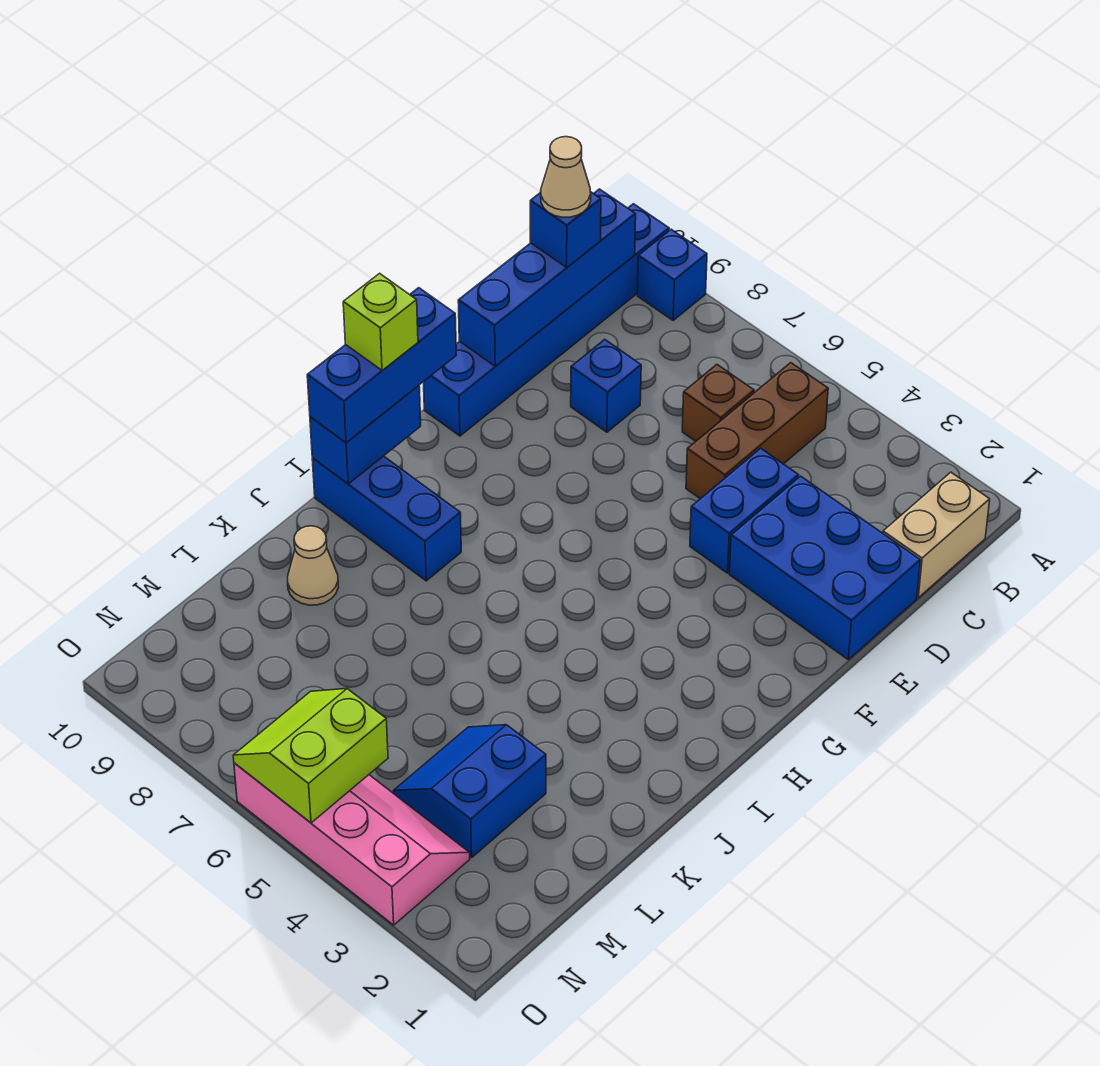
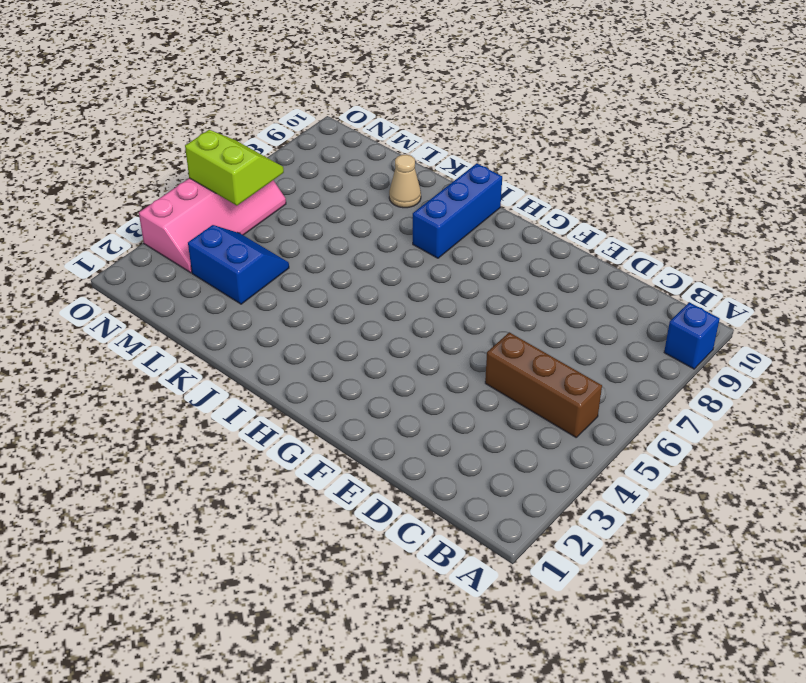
none -> blue 1x6 brick [424,204,669,436]
none -> tan 1x2 brick [883,472,990,598]
none -> brown 1x1 brick [682,365,754,441]

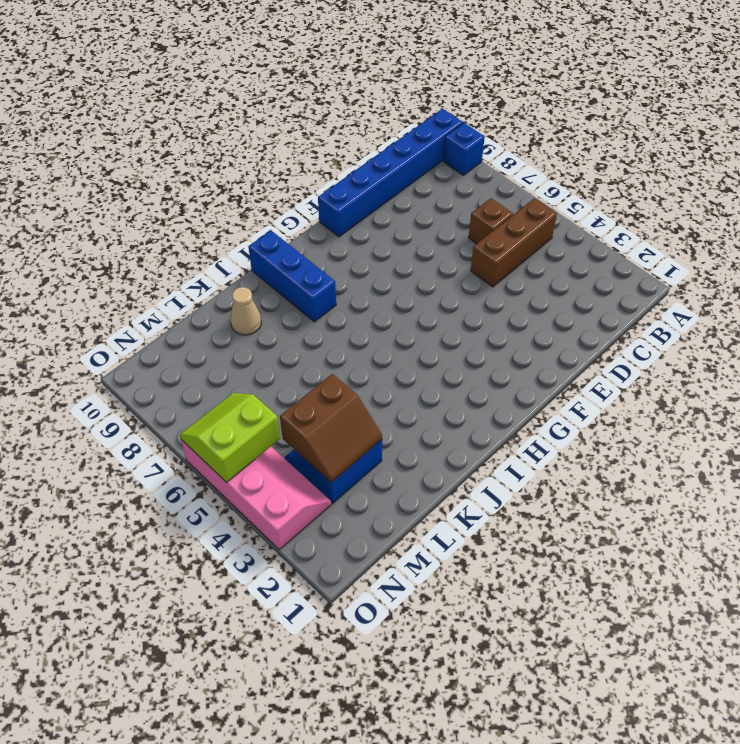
brown 2x2 slope [280,374,382,483] -> none
none -> tan 1x2 brick [883,472,990,598]
none -> blue 2x3 brick [729,476,920,660]
none -> blue 1x2 brick [690,448,798,573]

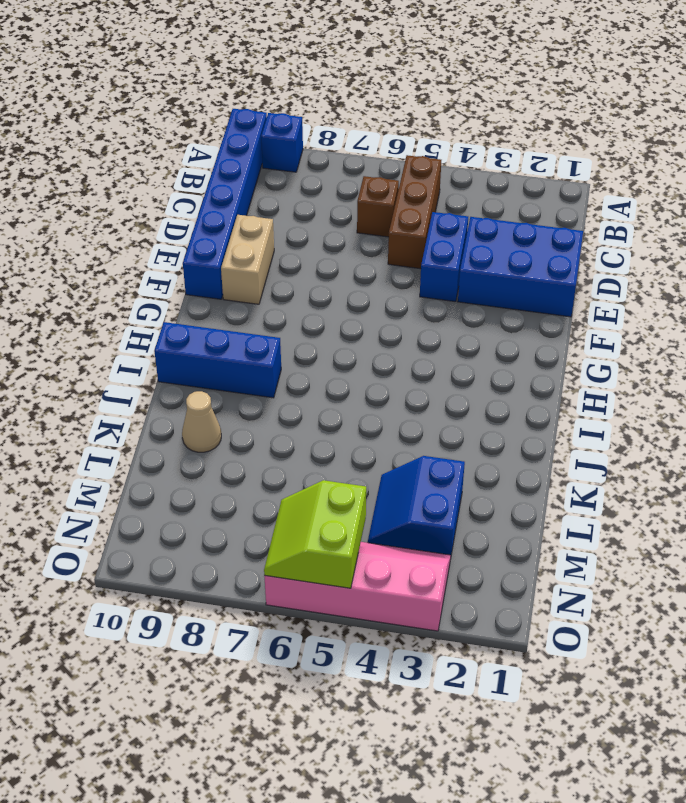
tan 1x2 brick [221,215,274,304] -> tan 1x2 brick moved to [883,472,990,598]
none -> blue 1x1 brick [571,339,641,432]
none -> blue 1x4 brick [458,189,636,366]
none -> blue 1x2 brick [310,385,421,484]

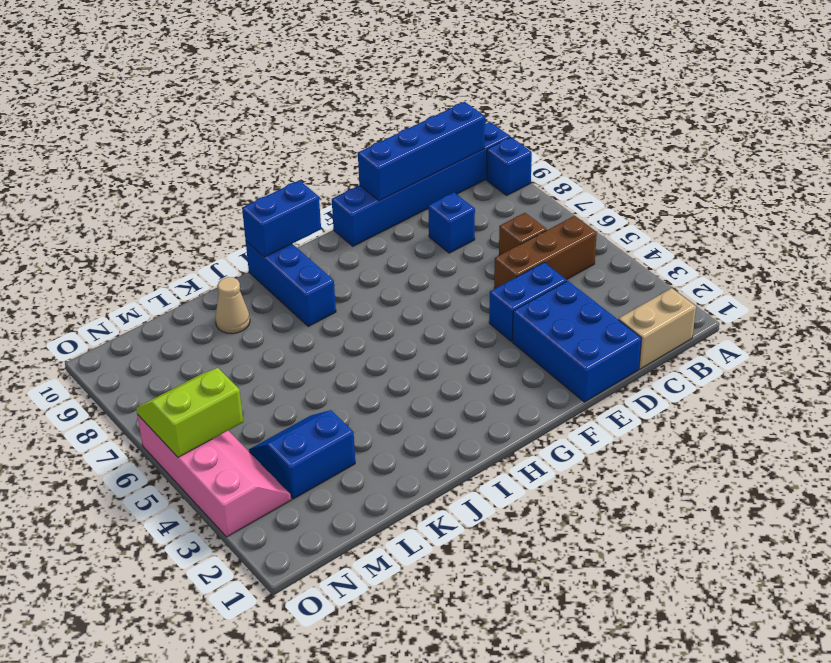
none -> blue 1x1 brick [530,192,601,267]
none -> blue 1x3 brick [307,288,456,443]
none -> tan 1x1 cone [541,137,591,217]

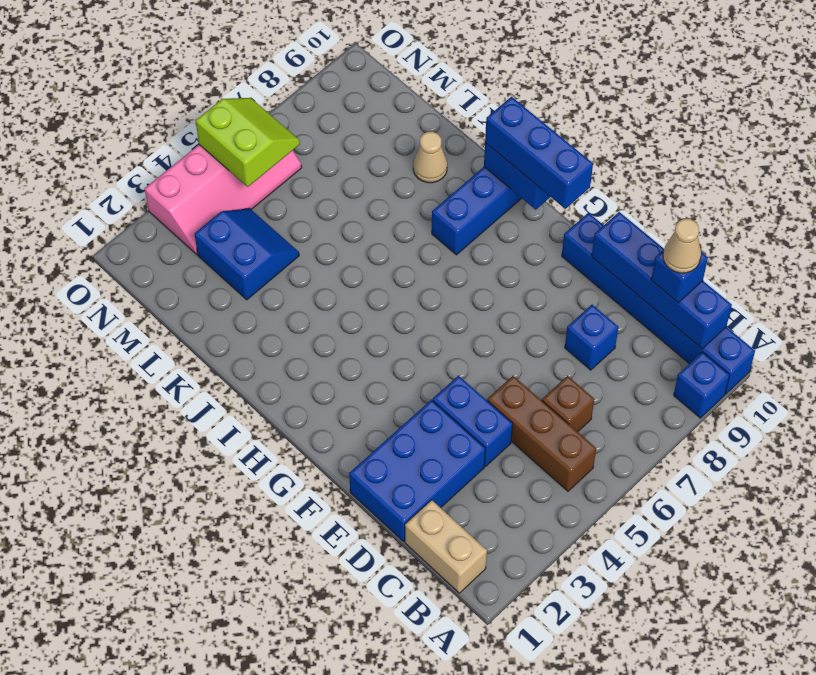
none -> lime 1x1 brick [343,273,418,370]

